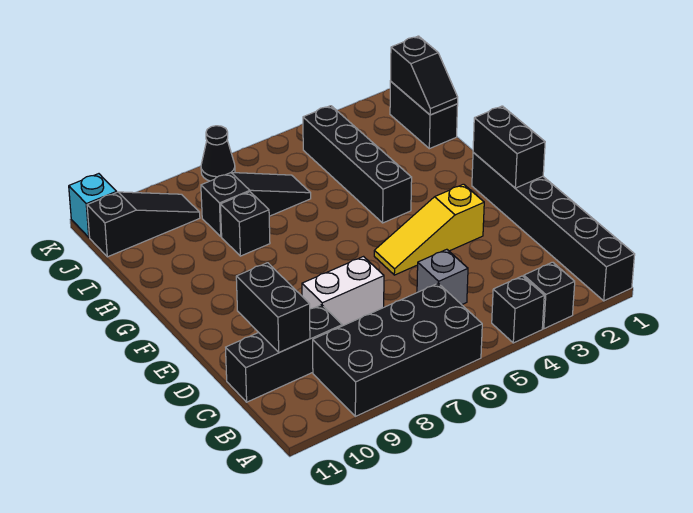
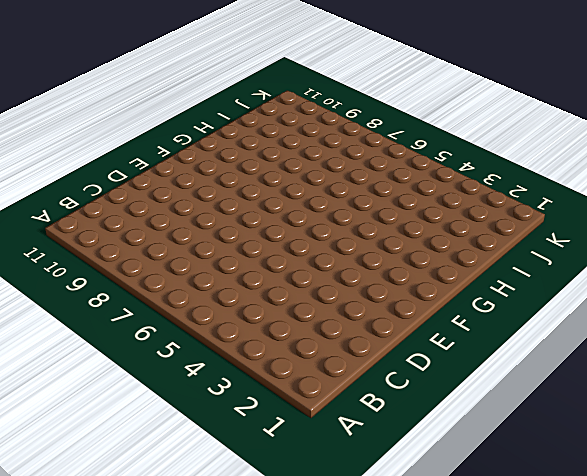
none -> black 1x6 brick [472,153,635,301]
none -> black 1x1 brick [524,262,575,329]
none -> black 1x1 brick [492,276,544,343]

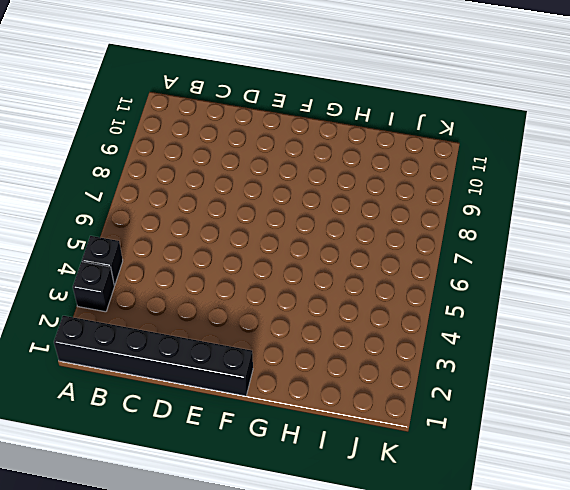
none -> black 2x4 brick [313,283,482,416]
none -> grey 1x1 brick [417,249,468,305]
none -> black 1x3 brick [226,305,342,402]

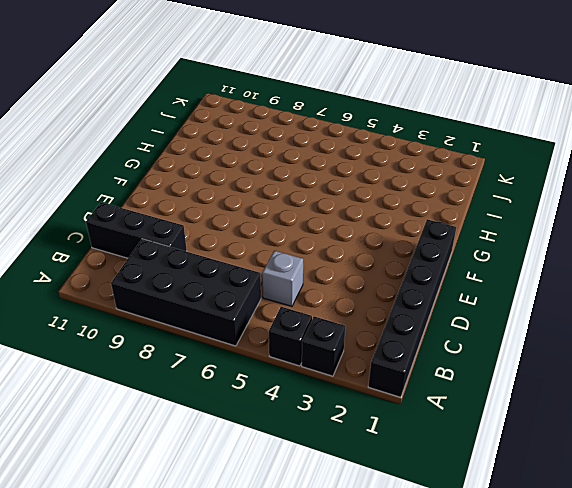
none -> white 1x2 brick [302,257,384,326]
none -> yellow 1x3 slope [374,184,484,275]
none -> black 1x4 brick [303,106,412,223]

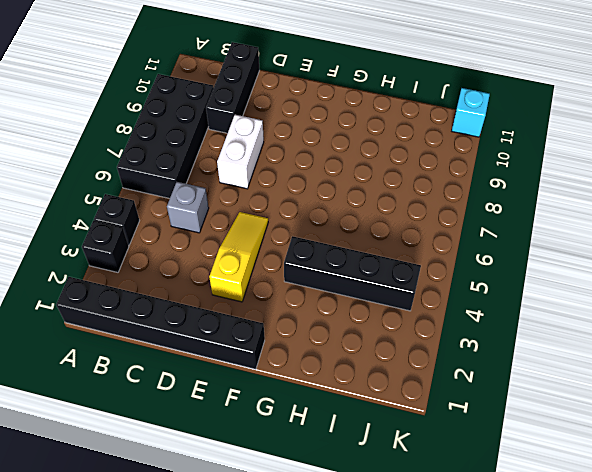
none -> black 1x1 brick [220,192,270,256]
none -> black 1x2 brick [390,82,458,149]
none -> black 1x3 slope [201,172,311,237]

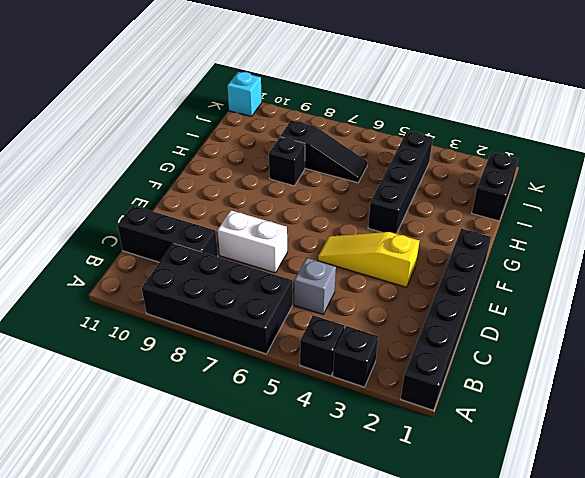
none -> black 1x3 slope [87,192,200,257]
none -> black 1x1 cone [201,126,235,181]
none -> black 1x2 brick [236,263,310,353]

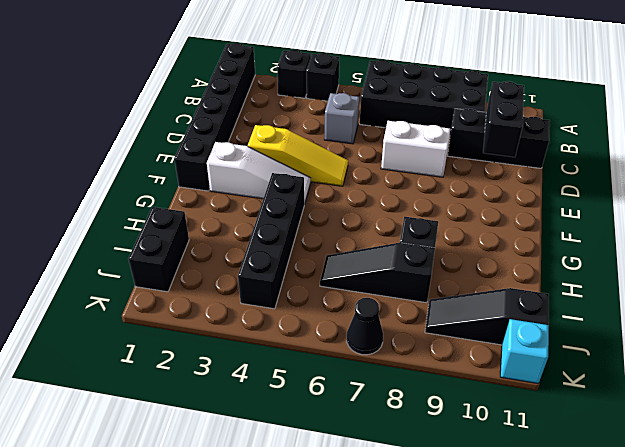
white 1x3 slope [207,142,311,204] -> none
none -> black 1x2 brick [473,106,545,188]
none -> black 1x2 slope [390,36,458,115]

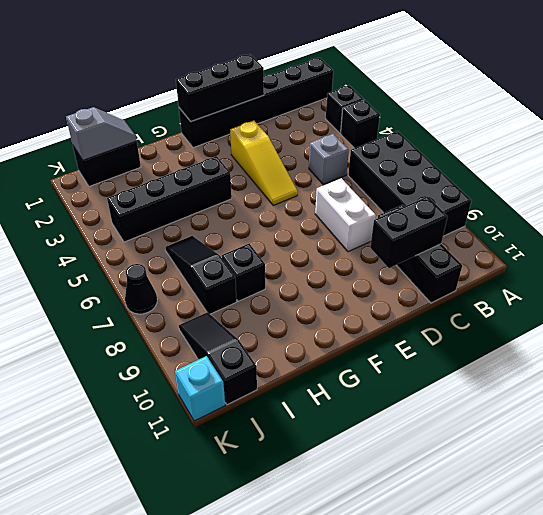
black 1x3 brick [176,54,264,121] -> black 1x2 brick [473,106,545,188]
grey 1x2 slope [66,107,137,160] -> black 1x2 slope [390,36,458,115]

